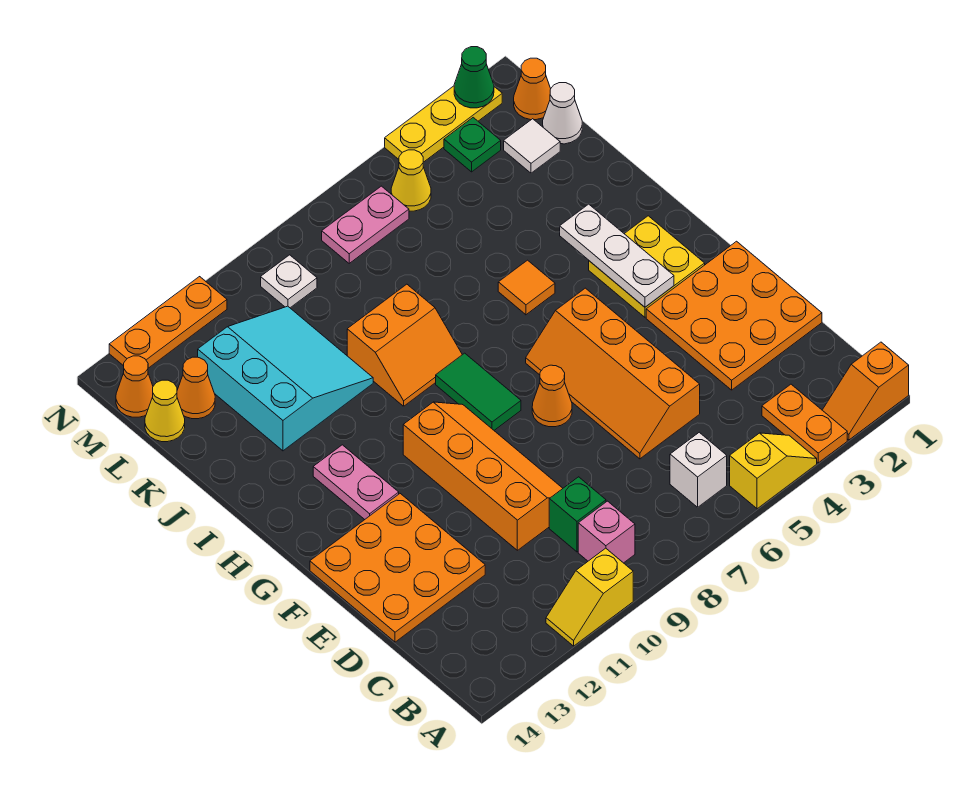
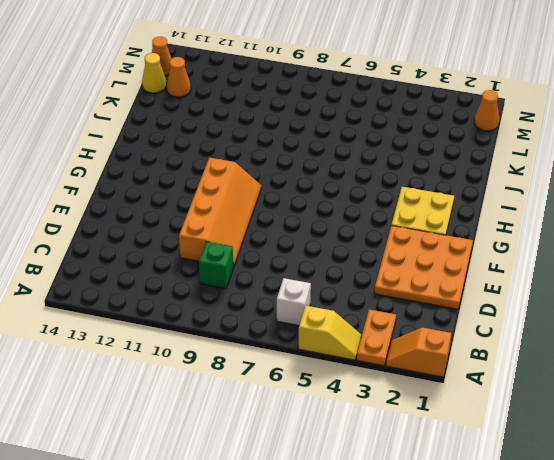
none -> yellow 1x2 slope [546,548,633,646]
none -> pink 1x1 brick [578,501,635,563]
none -> orange 2x4 slope [526,288,700,459]
none -> orange 3x3 plate [310,494,485,642]

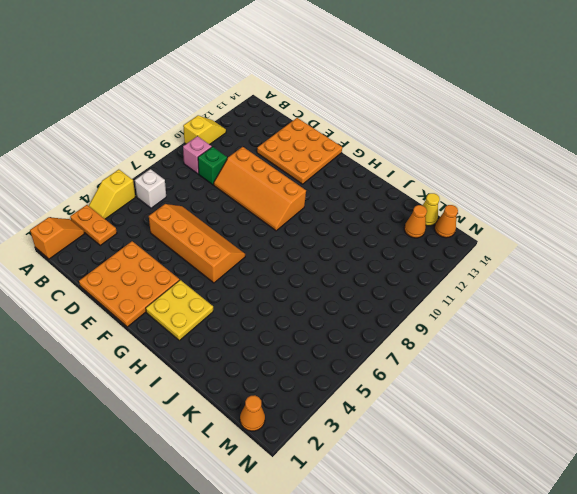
none -> orange 1x1 cone [532,365,572,427]
none -> green 1x2 tile [436,353,521,430]
none -> pink 1x2 plate [313,445,399,519]
none -> orange 1x1 tile [498,260,555,315]

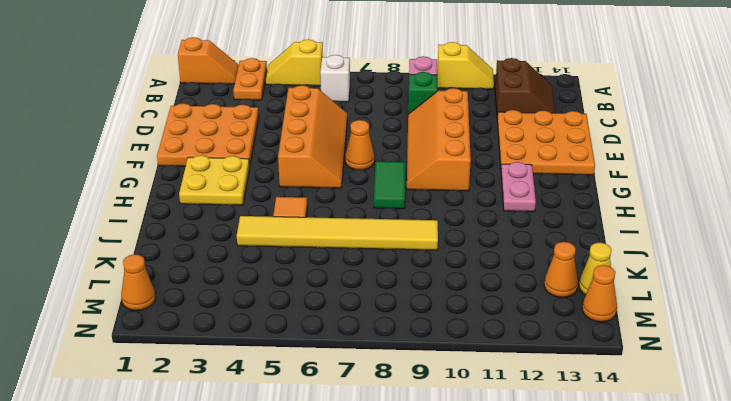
brown 2x2 slope [495,58,556,119] -> none
yellow 1x6 tile [237,216,438,250] -> orange 2x2 slope [347,284,462,406]
none -> cyan 3x3 slope [198,306,373,451]
none -> white 1x1 cone [543,83,582,144]
none -> white 1x1 tile [504,119,560,173]
none -> green 1x1 plate [444,118,501,172]

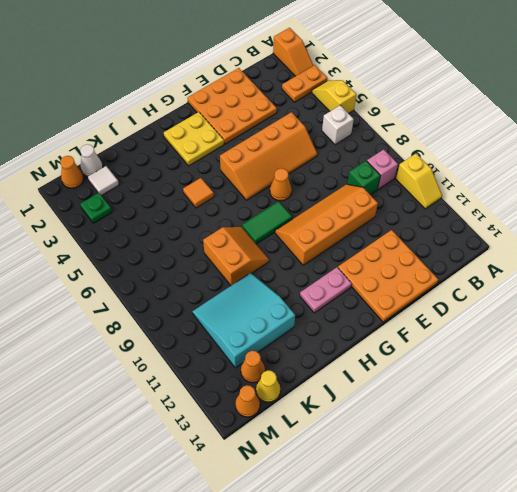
none -> yellow 1x1 cone [391,150,431,211]
none -> pink 1x2 plate [322,186,409,263]
none -> white 1x1 plate [261,255,317,308]
none -> yellow 1x3 plate [385,86,502,162]

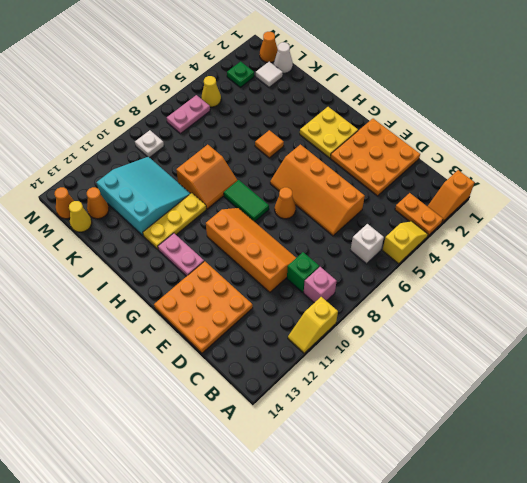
yellow 1x3 plate [143,193,207,249] -> yellow 1x3 plate moved to [385,86,502,162]
none -> orange 1x3 plate [109,277,227,368]
none -> white 1x3 plate [560,204,674,307]
none -> green 1x1 cone [454,47,494,108]

